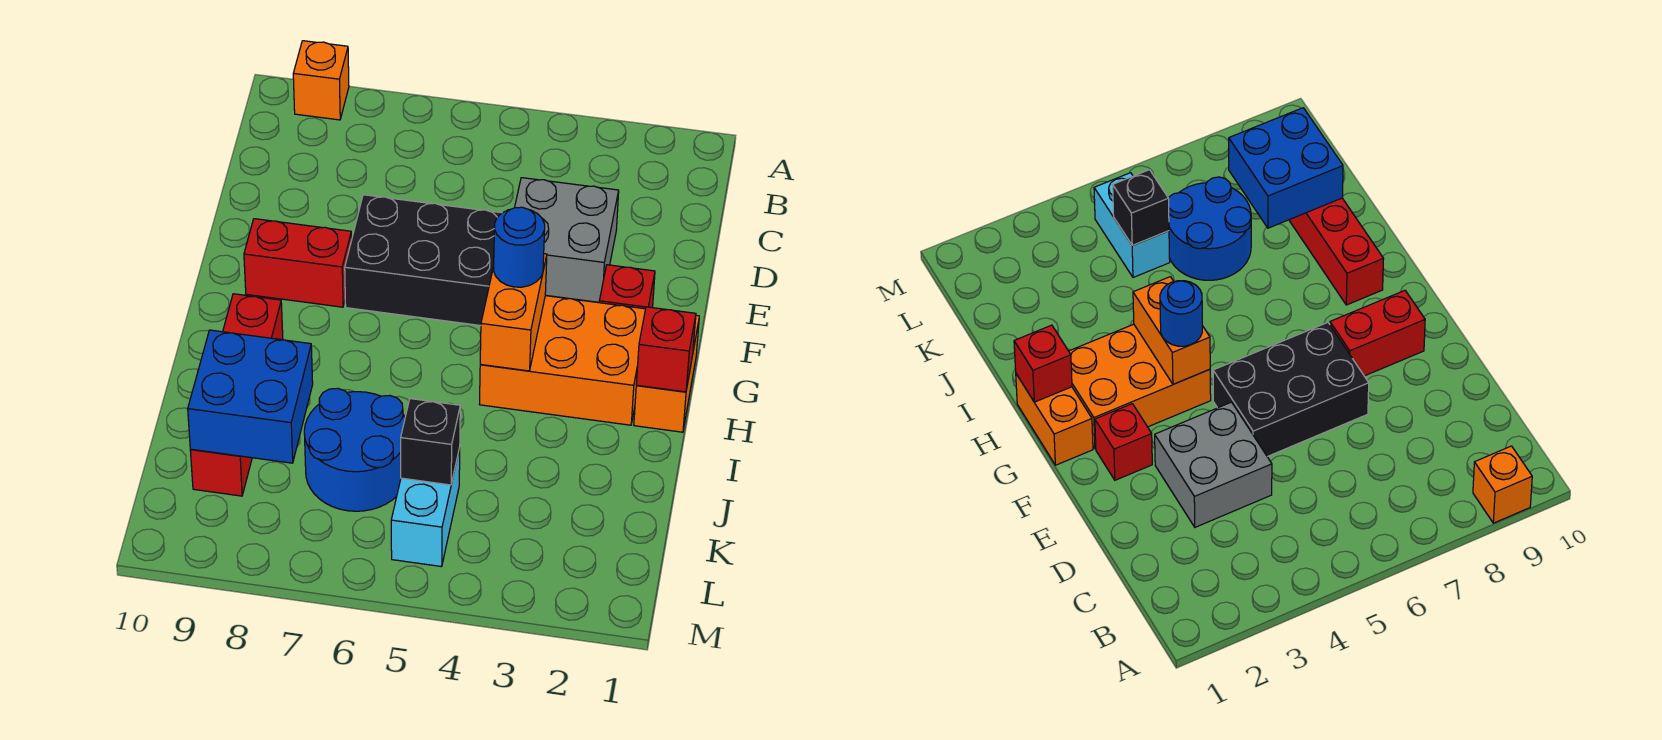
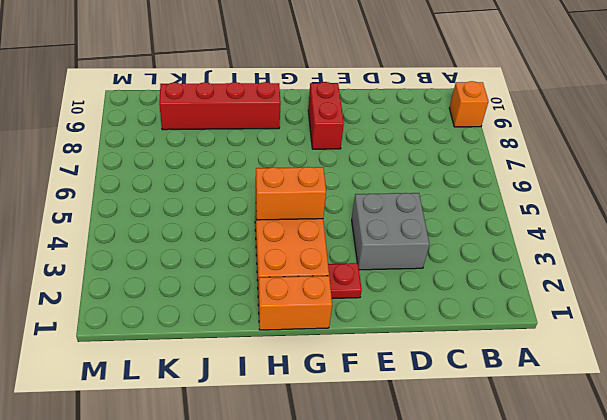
red 1x1 plate [328,263,362,298] -> red 1x1 brick [599,265,655,309]
none -> black 2x3 brick [345,195,501,326]
none -> blue 2x2 round brick [304,388,405,511]
none -> cyan 1x2 brick [391,448,460,567]

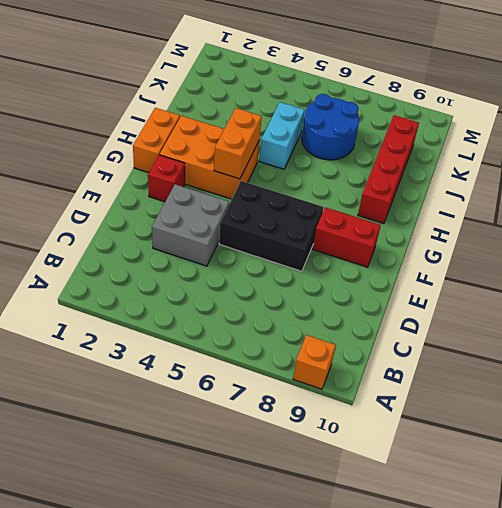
cyan 1x2 brick [259,102,304,169] -> cyan 1x2 brick moved to [391,448,460,567]
none -> red 1x1 brick [636,307,696,392]
none -> blue 2x2 brick [188,330,313,463]
none -> black 1x1 brick [401,399,460,485]

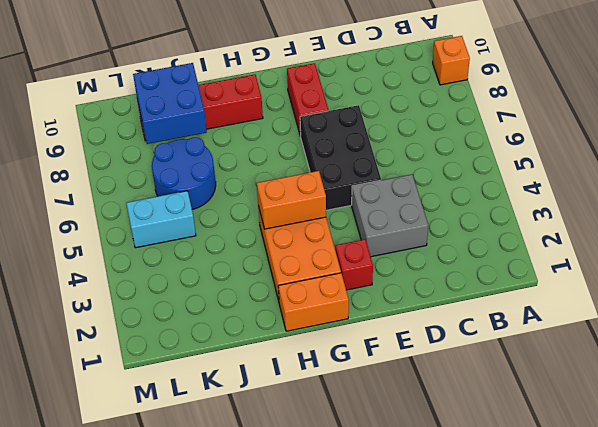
none -> red 1x1 brick [636,307,696,392]
none -> black 1x1 brick [401,399,460,485]
none -> blue 1x1 round brick [494,207,545,287]

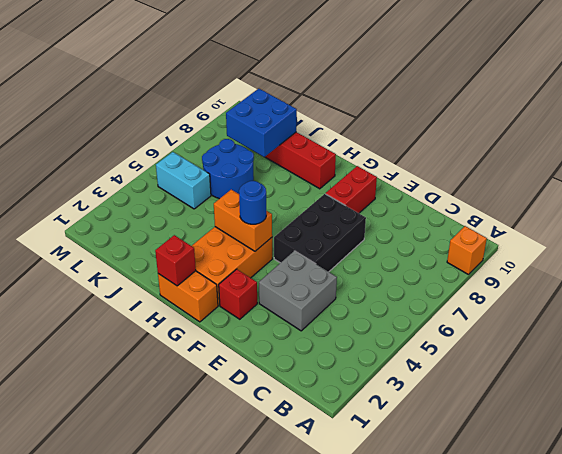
none -> black 1x1 brick [401,399,460,485]

